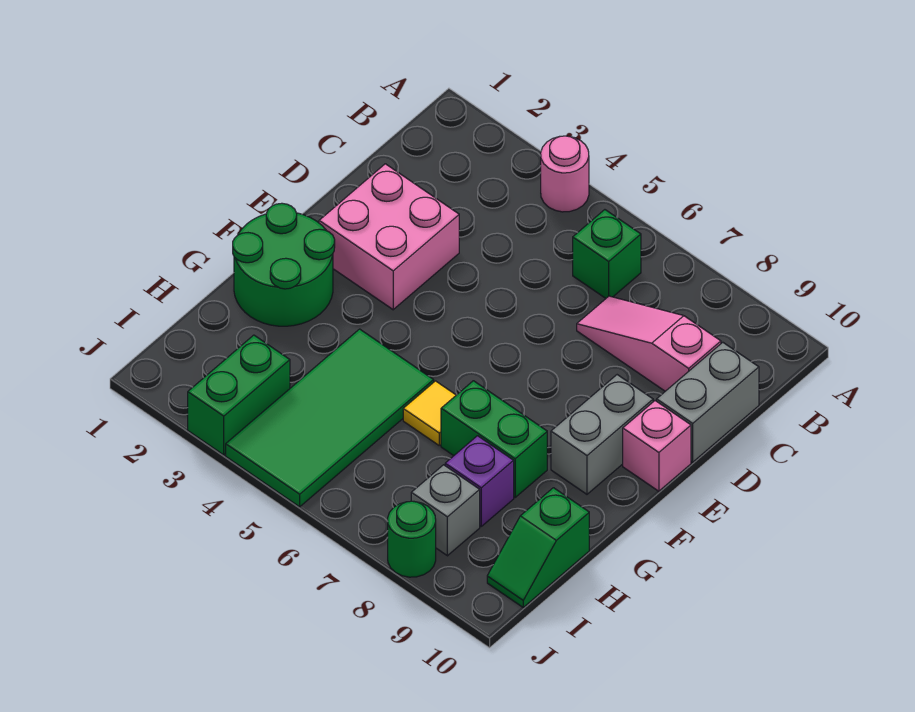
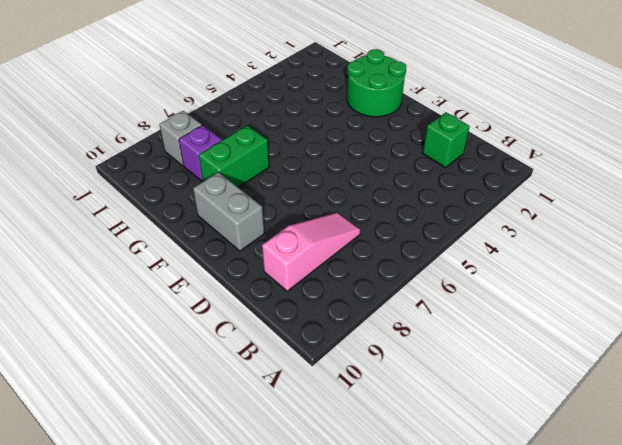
green 1x1 brick [423,112,470,168] -> green 1x1 brick moved to [573,210,641,298]
none -> pink 1x1 round brick [541,136,589,212]
none -> grey 1x2 brick [657,342,759,462]
none -> pink 2x2 brick [319,164,459,310]

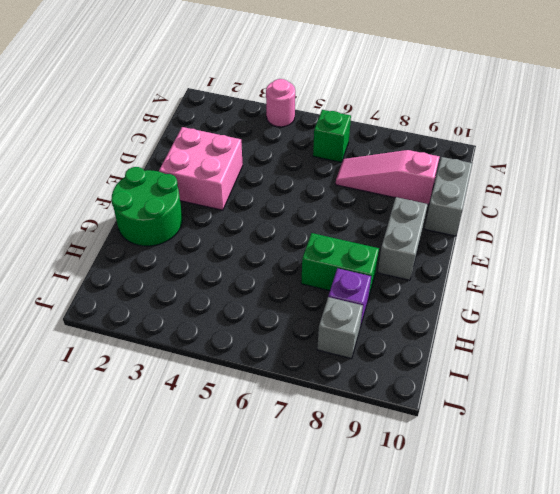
none -> pink 1x1 brick [623,401,691,491]
none -> green 2x4 tile [226,329,434,507]
none -> yellow 1x1 tile [403,381,456,445]

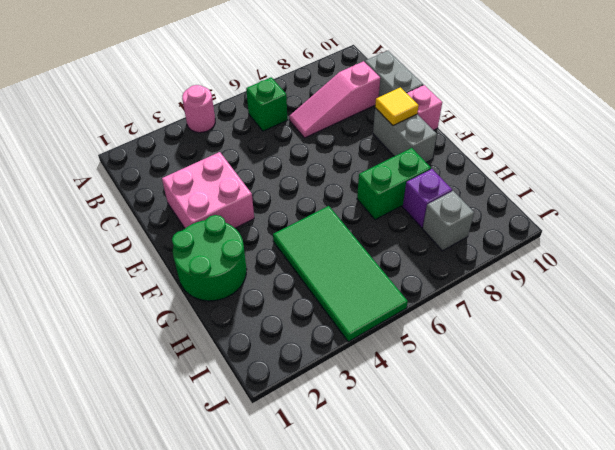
yellow 1x1 tile [375,87,419,126] -> yellow 1x1 tile moved to [403,381,456,445]
none -> green 1x2 slope [487,488,589,607]
none -> green 1x2 brick [188,335,290,455]
none -> green 1x1 round brick [388,501,436,577]

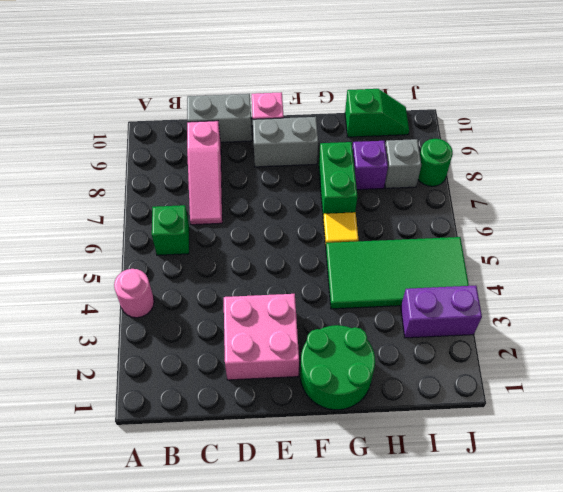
purple 1x2 brick [401,286,482,338] -> green 1x2 brick [188,335,290,455]

